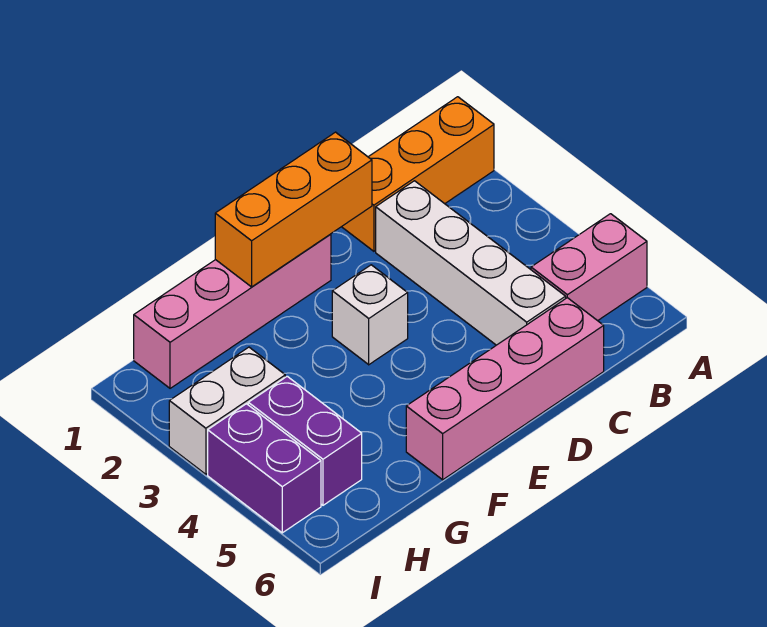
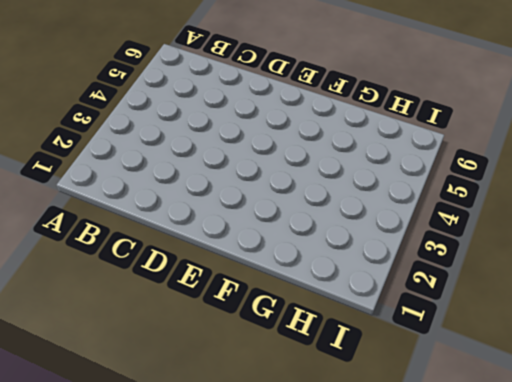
none -> orange 1x3 brick [342,97,494,251]
none -> pink 1x2 brick [531,214,647,321]

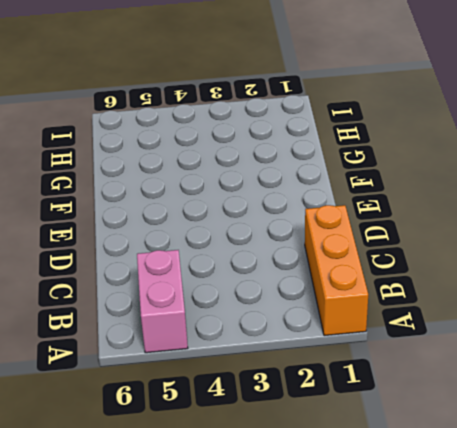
none -> white 1x4 brick [376,181,566,345]
none -> pink 1x4 brick [406,298,604,480]

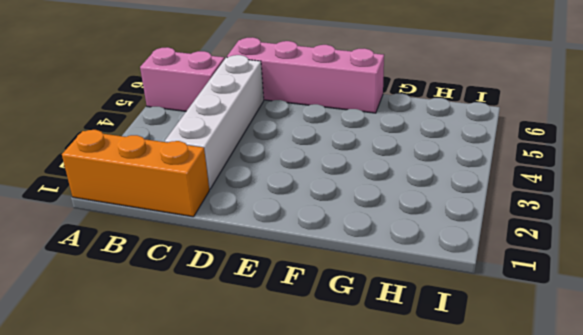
none -> pink 1x4 brick [134,234,331,388]
none -> white 1x1 brick [332,265,408,365]

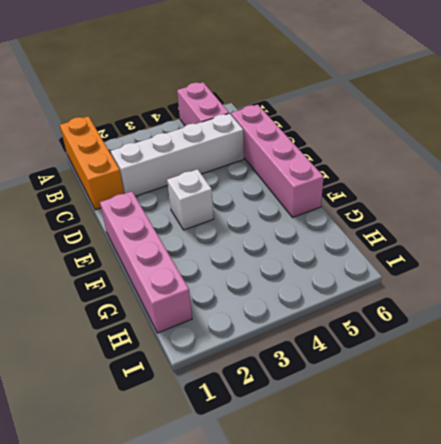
none -> white 1x2 brick [169,347,285,474]
none -> purple 1x2 brick [248,376,362,505]

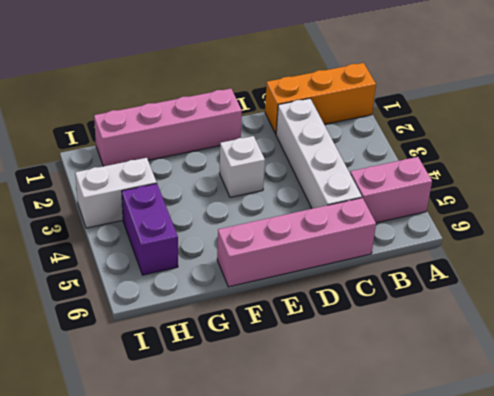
none -> purple 1x2 brick [208,404,321,533]
none -> orange 1x3 brick [215,132,372,287]

